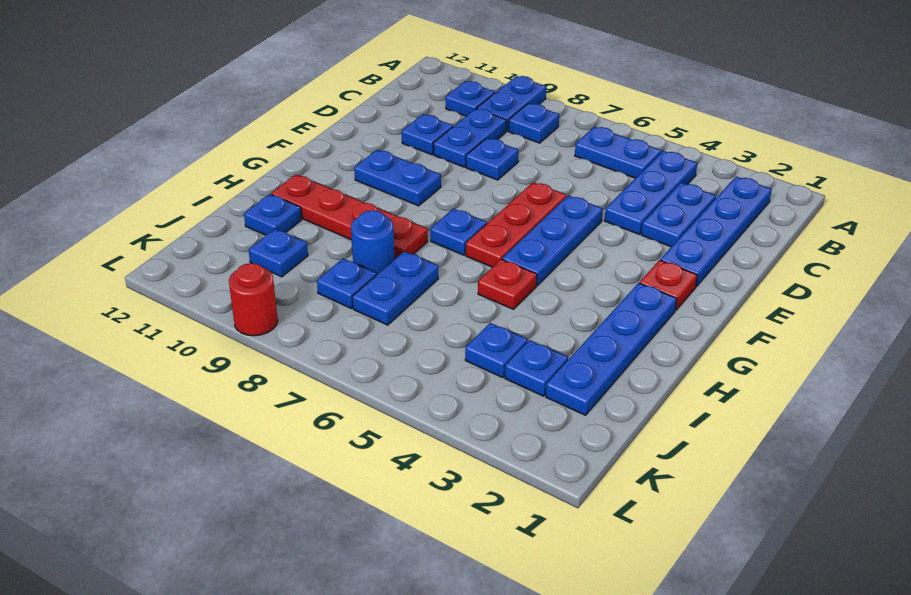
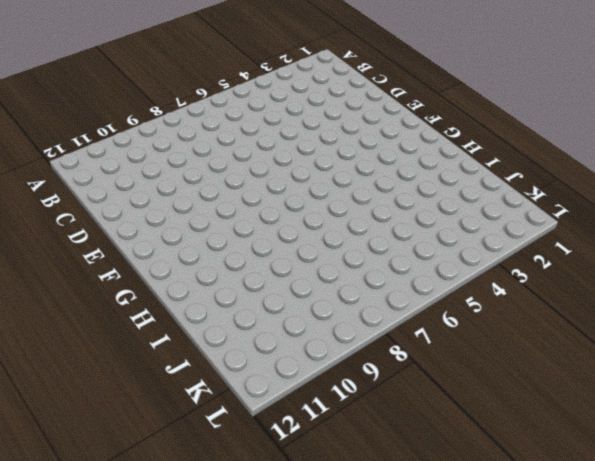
none -> blue 1x2 plate [477,76,546,131]
none -> blue 1x4 plate [661,177,772,286]
none -> blue 1x3 plate [605,151,697,235]

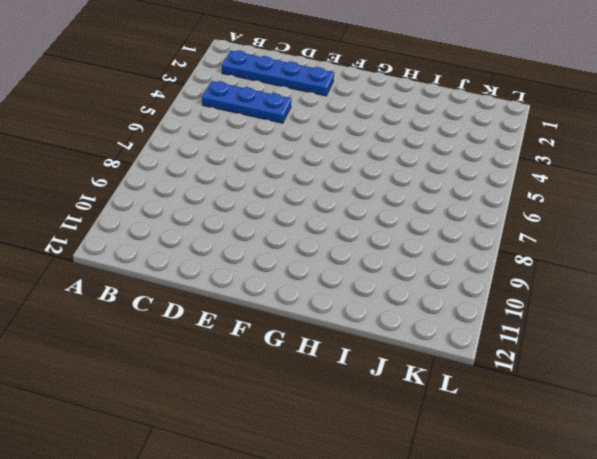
none -> blue 1x2 plate [477,76,546,131]
none -> blue 1x2 plate [575,127,662,178]
none -> blue 1x1 plate [509,103,559,143]

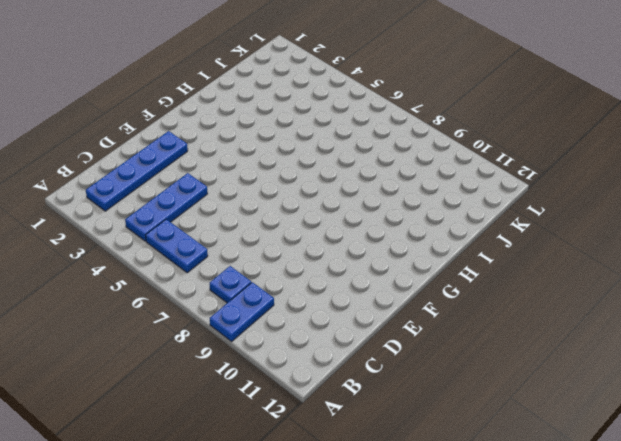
none -> blue 1x1 plate [446,81,495,116]
none -> blue 1x2 plate [641,183,716,247]
none -> blue 1x2 plate [433,109,506,167]

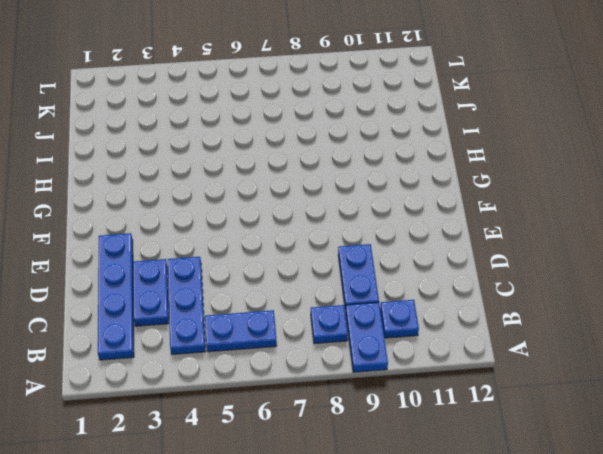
none -> blue 1x1 plate [466,138,519,180]
none -> blue 1x1 plate [402,114,453,155]
none -> blue 1x3 plate [502,196,603,286]

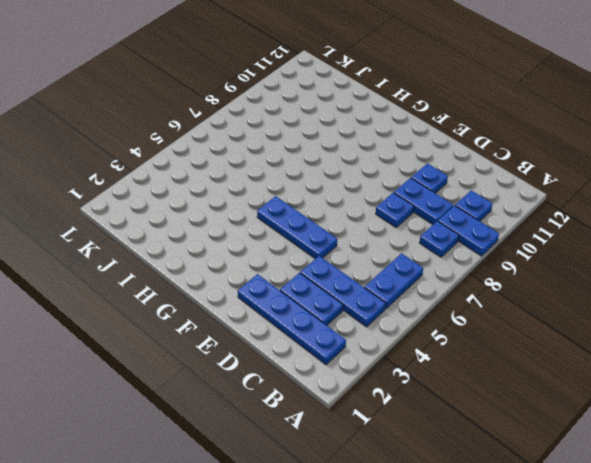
none -> red 1x3 plate [466,182,567,267]
none -> red 1x1 plate [640,260,697,310]
none -> blue 1x2 plate [354,150,441,206]

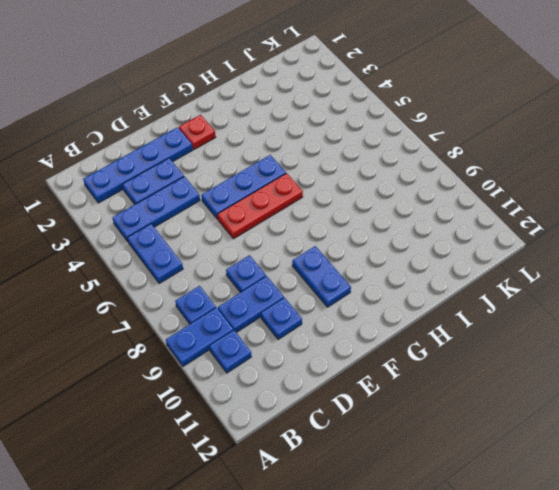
none -> blue 1x4 plate [546,283,677,415]
none -> blue 1x1 plate [430,208,487,255]
none -> red 1x1 plate [478,259,537,309]

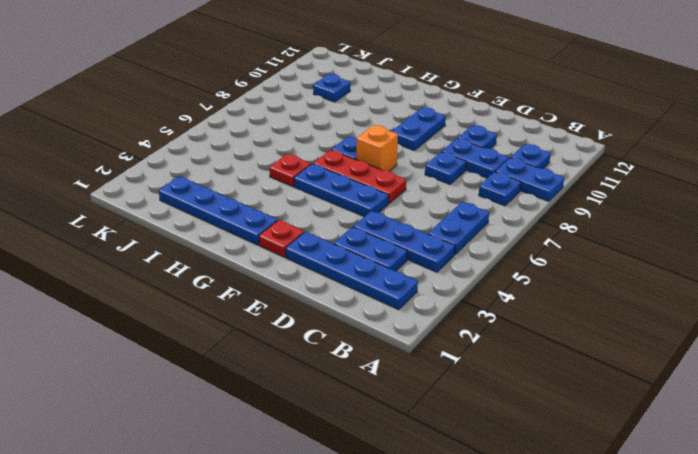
orange 1x1 brick [356,125,398,171] -> none
none -> red 1x4 plate [271,175,428,259]
none -> blue 1x2 plate [352,251,438,325]
none -> blue 1x1 round brick [351,210,394,274]

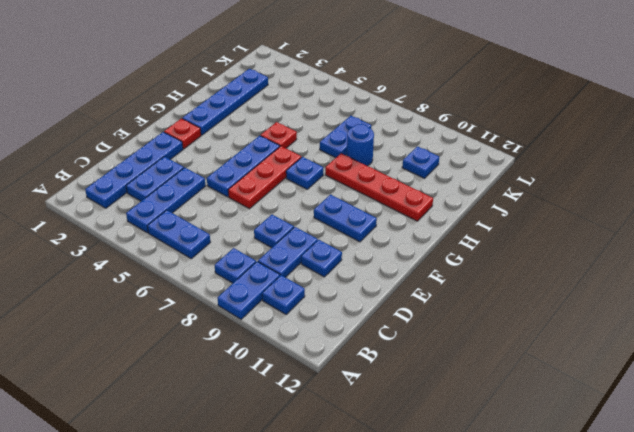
none -> blue 1x1 plate [244,194,302,235]
none -> blue 1x1 plate [505,340,568,396]
none -> blue 1x1 plate [465,323,528,378]

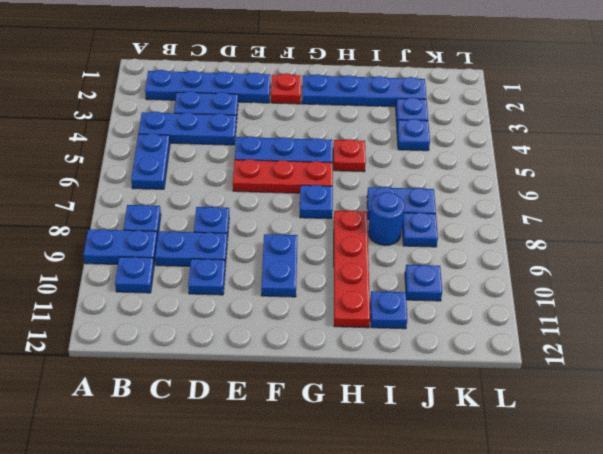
none -> red 1x1 round brick [229,263,278,336]

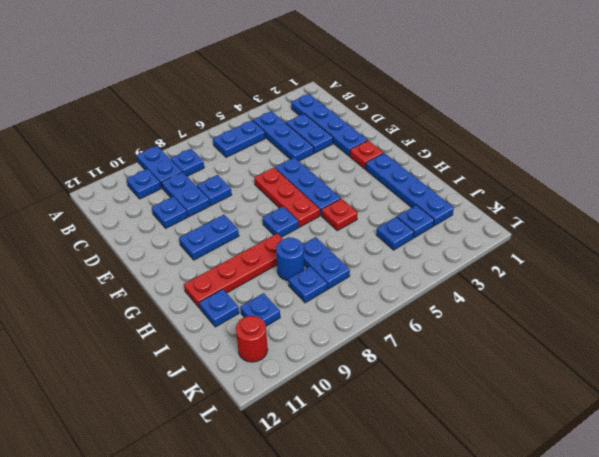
red 1x1 round brick [236,316,268,362] -> red 1x1 round brick moved to [229,263,278,336]

